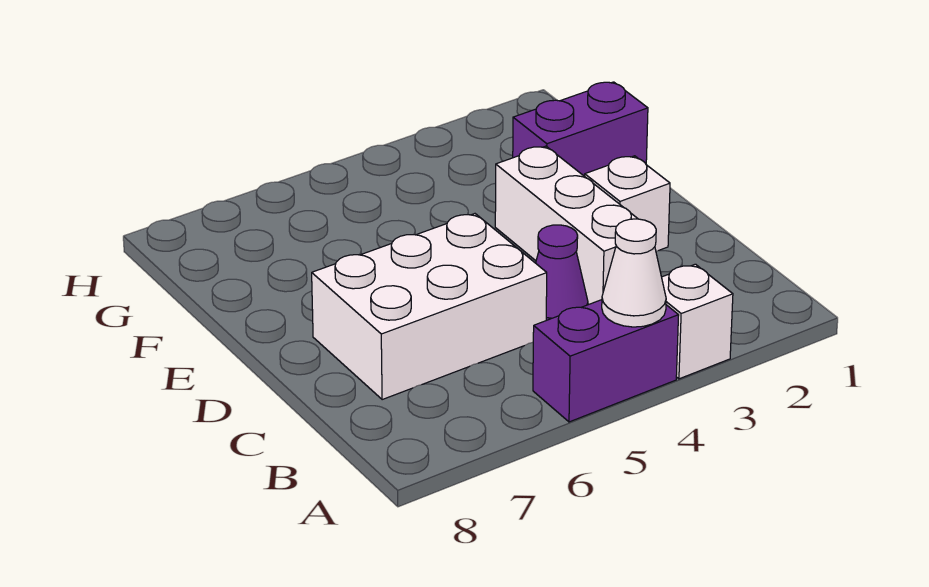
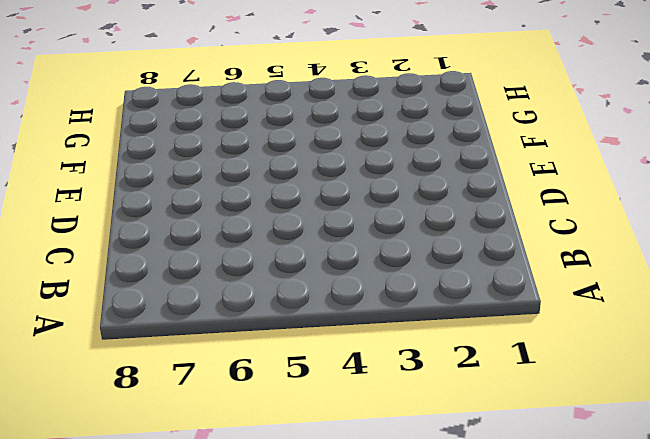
none -> white 1x1 brick [662,264,733,379]
none -> purple 1x2 brick [533,300,679,422]

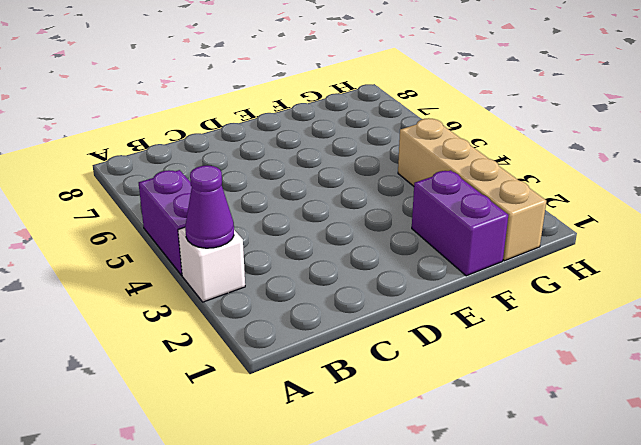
purple 1x1 cone [185,166,234,248] -> purple 1x1 cone moved to [536,225,588,320]
tan 1x4 brick [398,118,546,261] -> none
none -> white 1x3 brick [495,146,638,304]
none -> white 2x3 brick [312,214,547,400]

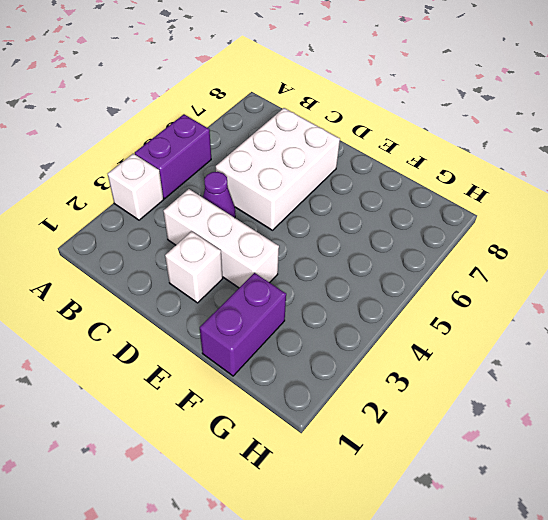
none -> white 1x1 cone [602,219,666,327]

